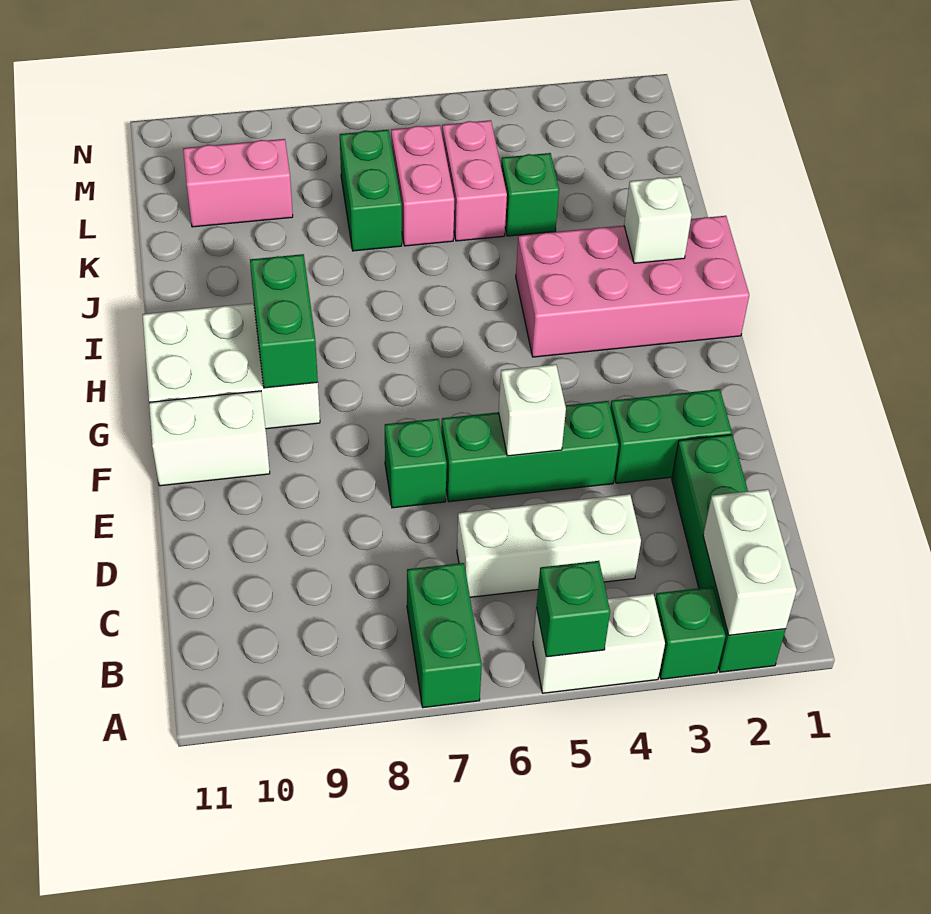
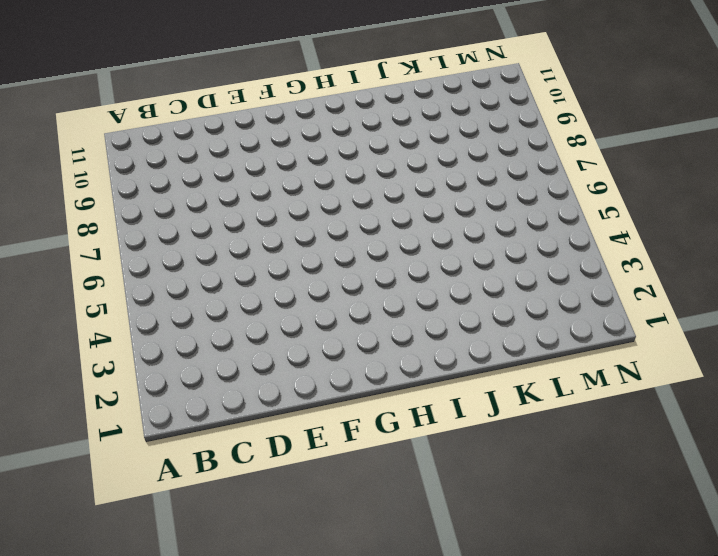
none -> green 1x4 brick [672,435,786,672]
none -> green 1x1 brick [655,587,726,679]
none -> white 1x2 brick [533,594,665,693]

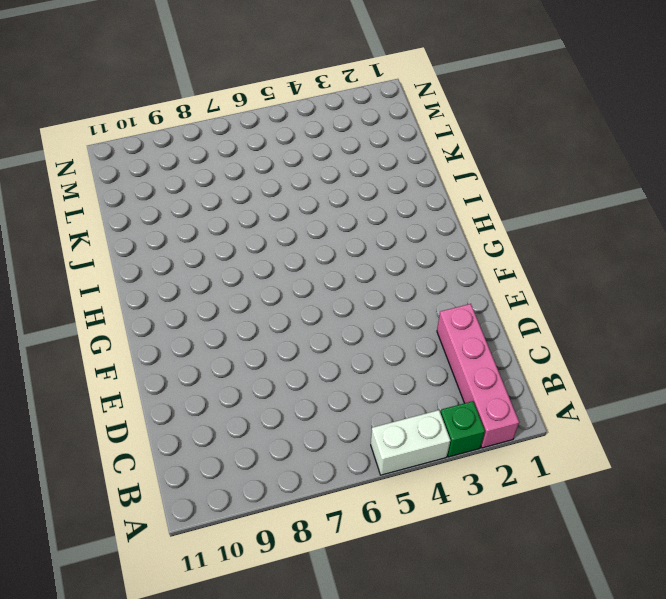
pink 1x4 brick [437,304,519,448] -> green 1x4 brick [672,435,786,672]
none -> green 1x2 brick [407,563,482,708]
none -> white 1x3 brick [457,494,641,597]
none -> green 1x2 brick [610,389,732,483]

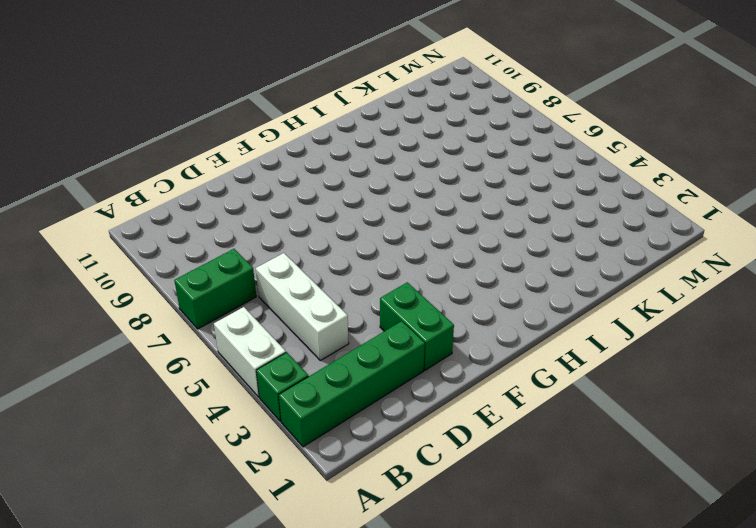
none -> green 1x3 brick [441,401,619,502]
none -> green 1x1 brick [385,419,447,508]
none -> white 1x2 brick [149,391,270,486]

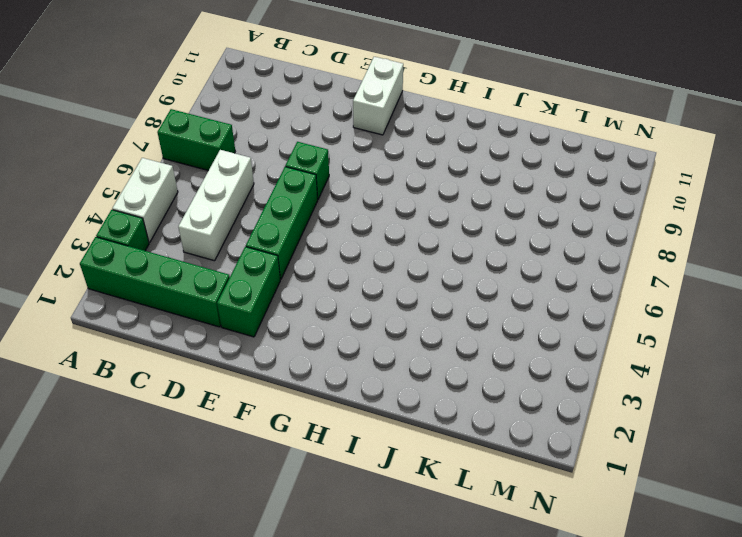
none -> white 2x3 brick [143,303,320,429]
none -> pink 2x4 brick [516,216,749,357]
none -> green 1x1 brick [501,153,559,236]

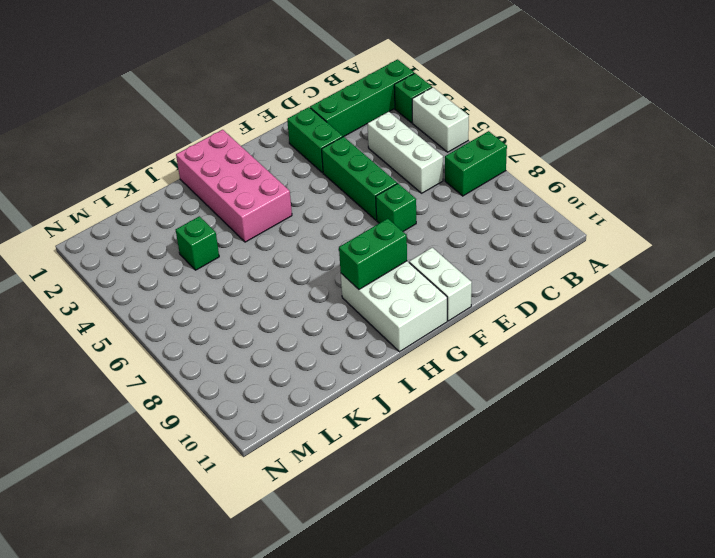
none -> pink 1x2 brick [442,120,507,241]
none -> pink 1x2 brick [391,125,454,246]
none -> green 1x2 brick [340,130,402,251]

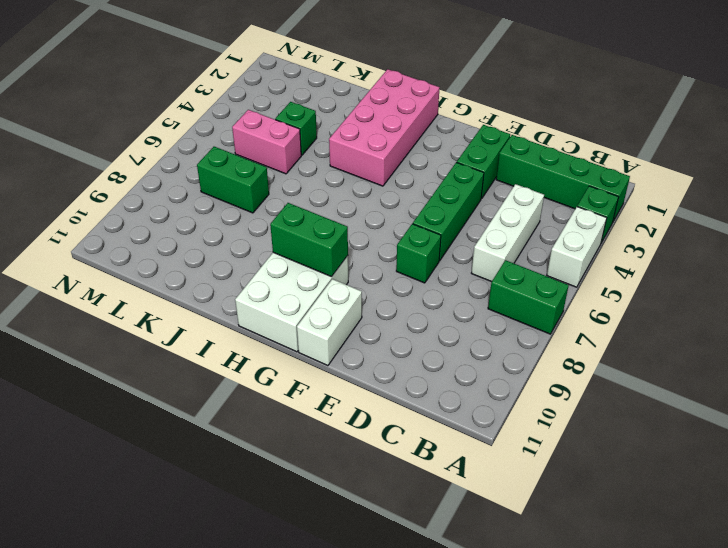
none -> pink 1x2 brick [391,125,454,246]
none -> pink 1x2 brick [183,139,293,227]
none -> white 1x2 brick [703,489,797,635]

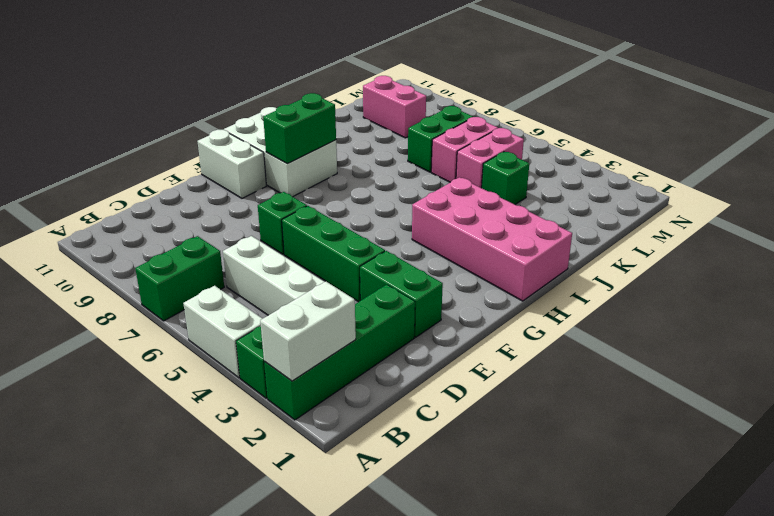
none -> green 1x1 brick [536,561,610,657]
none -> white 1x1 brick [499,364,566,456]
none -> white 1x1 brick [624,176,692,263]

